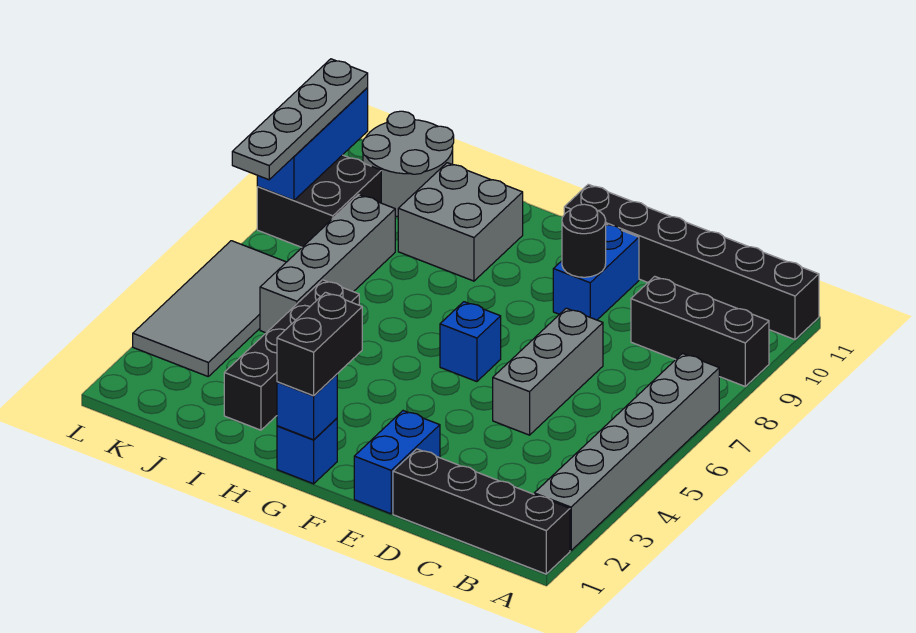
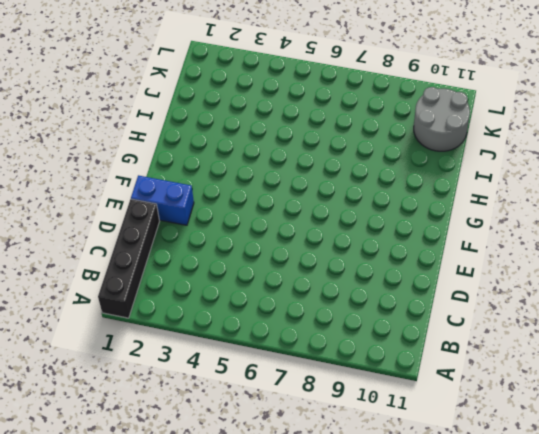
none -> grey 1x6 brick [534,354,719,551]
none -> black 1x3 brick [631,276,769,386]
none -> black 1x6 brick [564,184,819,340]

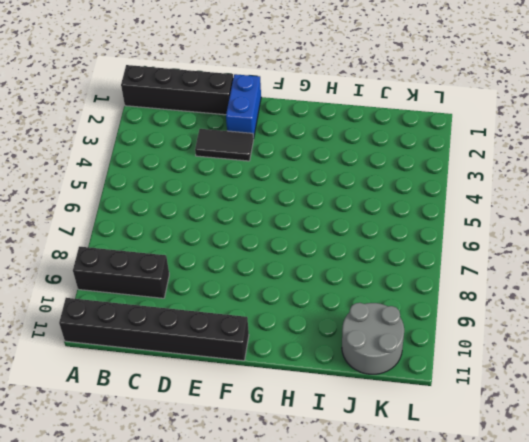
black 1x2 tile [195,129,253,161] -> none
none -> grey 1x6 brick [534,354,719,551]
none -> grey 1x3 brick [493,308,603,435]
none -> blue 1x2 brick [553,225,639,320]

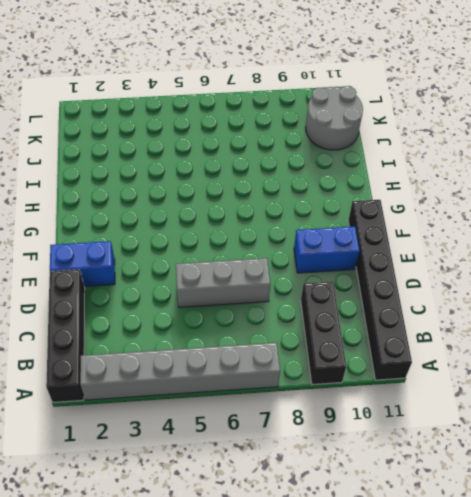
none -> blue 1x1 brick [440,302,501,382]
none -> blue 1x1 brick [277,418,337,484]
none -> grey 2x2 brick [398,163,523,281]

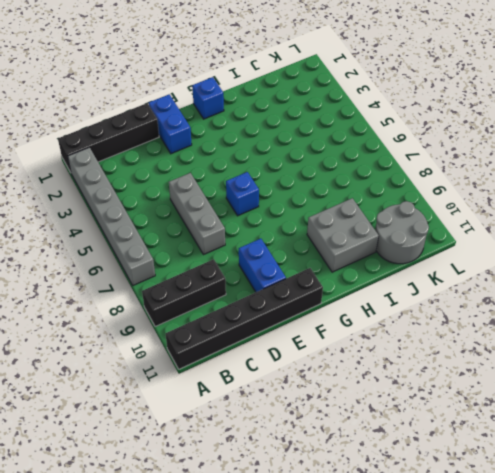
none -> black 1x4 brick [224,280,359,430]
none -> grey 1x4 brick [260,195,395,333]
none -> grey 2x4 tile [133,241,286,376]

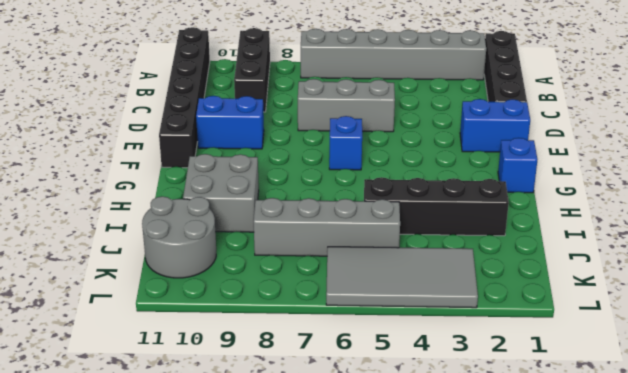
none -> black 2x2 brick [257,155,381,247]
none -> black 1x1 round brick [562,204,606,277]
none -> blue 1x1 brick [277,374,337,440]

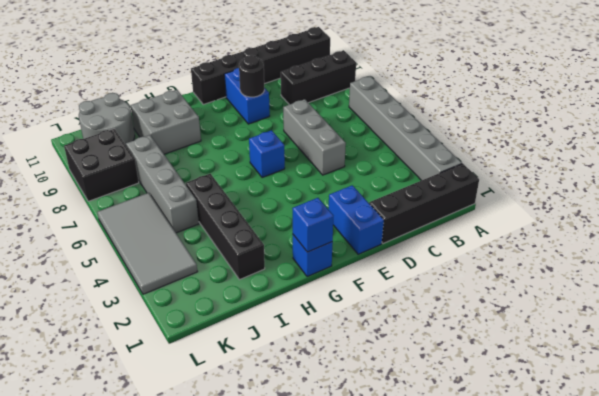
none -> blue 1x3 brick [257,88,368,200]
none -> black 1x2 brick [277,292,362,396]
none -> grey 1x4 plate [232,59,368,180]

